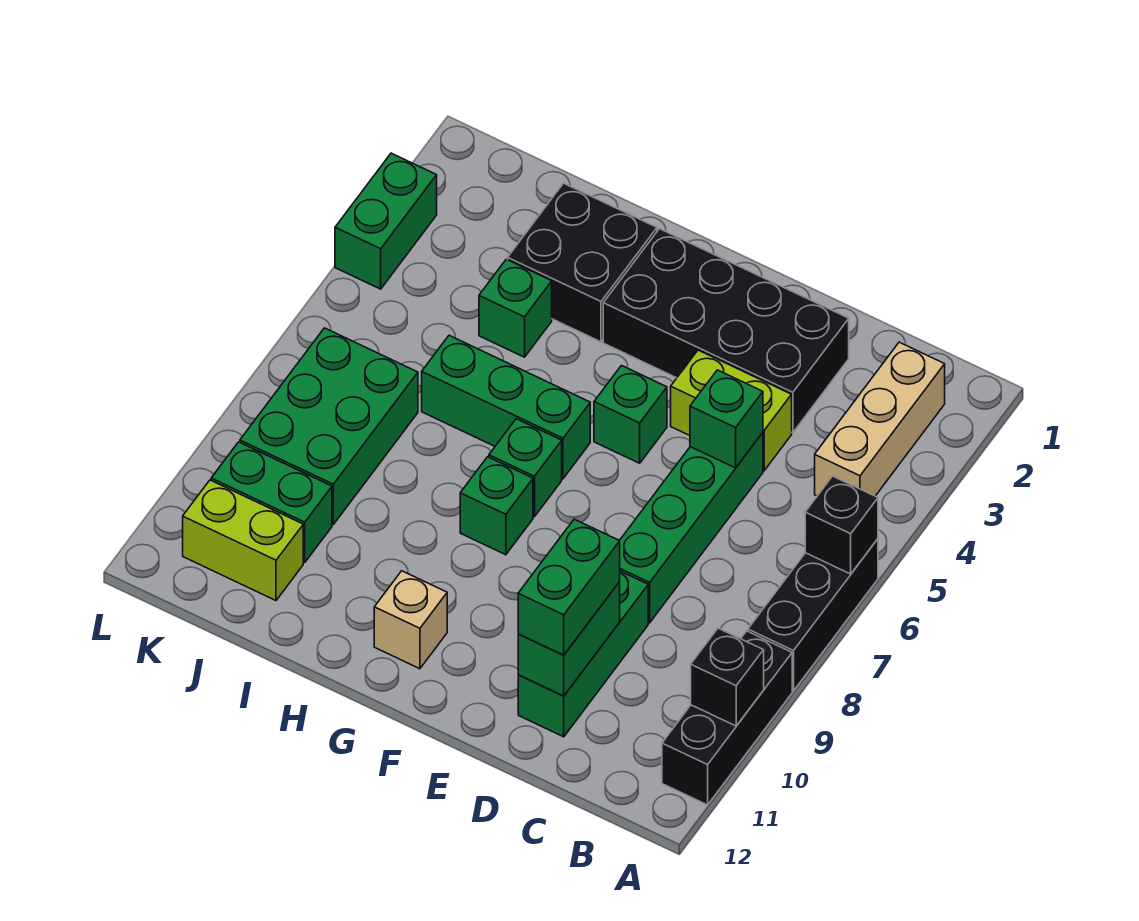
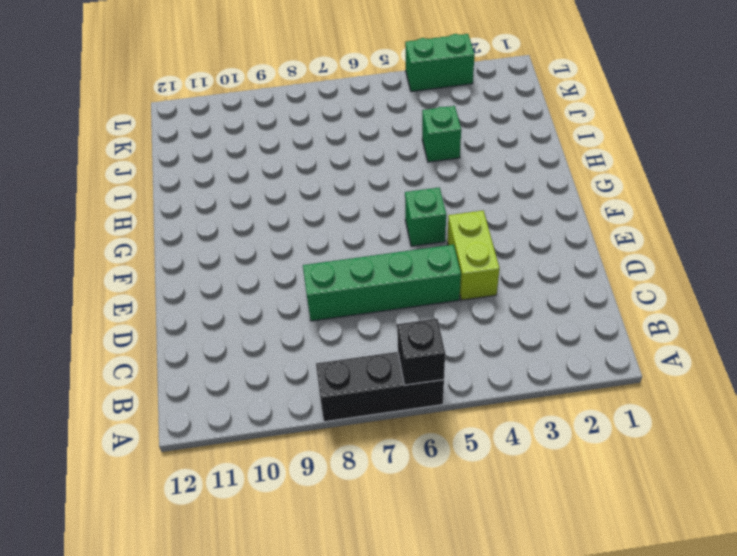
none -> black 1x3 brick [662,631,792,805]
none -> tan 1x3 brick [815,342,945,496]
none -> black 2x4 brick [603,229,849,433]

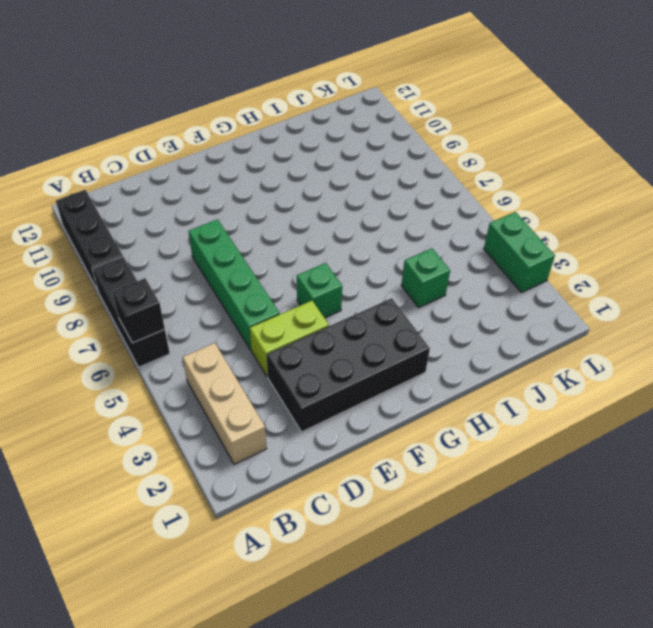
none -> green 1x3 brick [518,571,648,737]
none -> green 1x3 brick [422,335,590,479]
none -> green 1x1 brick [489,419,562,517]

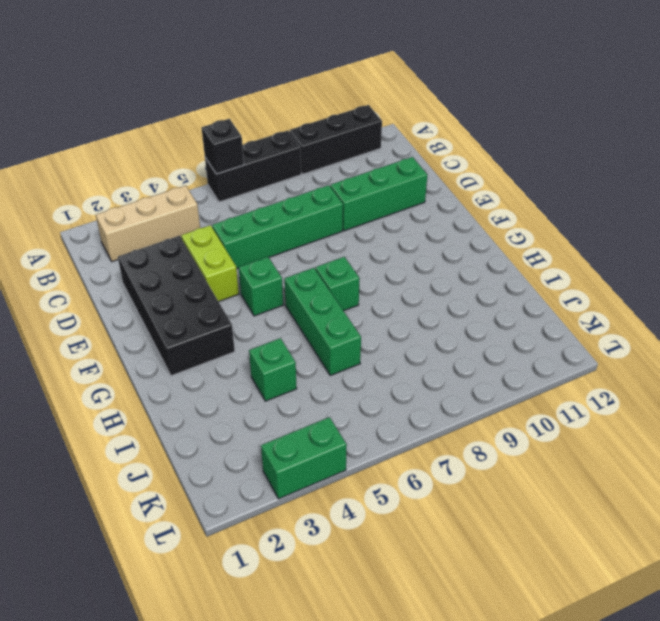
none -> green 1x1 brick [460,457,533,555]
none -> tan 1x1 brick [374,571,447,669]
none -> black 2x2 brick [508,183,657,342]

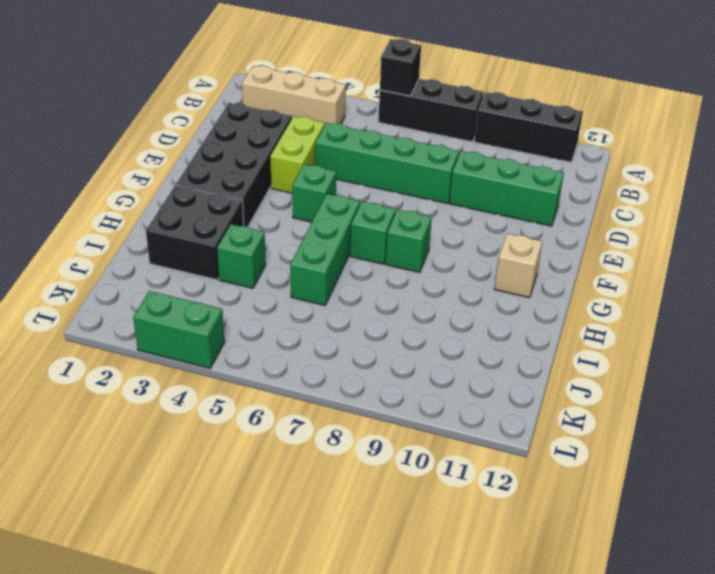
none -> green 2x3 brick [240,328,418,524]
none -> green 1x2 brick [211,442,332,562]
none -> lime 1x2 brick [183,480,303,600]

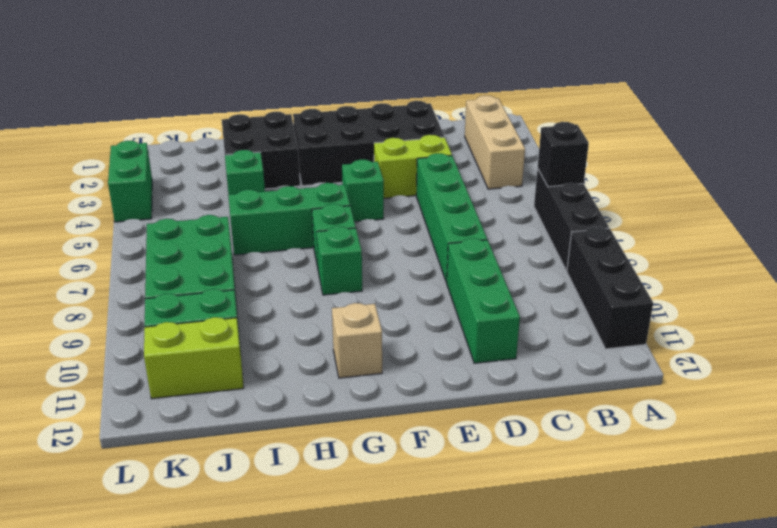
none -> black 1x1 brick [691,628,764,726]
none -> green 1x1 brick [690,370,763,468]
none -> green 1x2 brick [518,582,620,696]

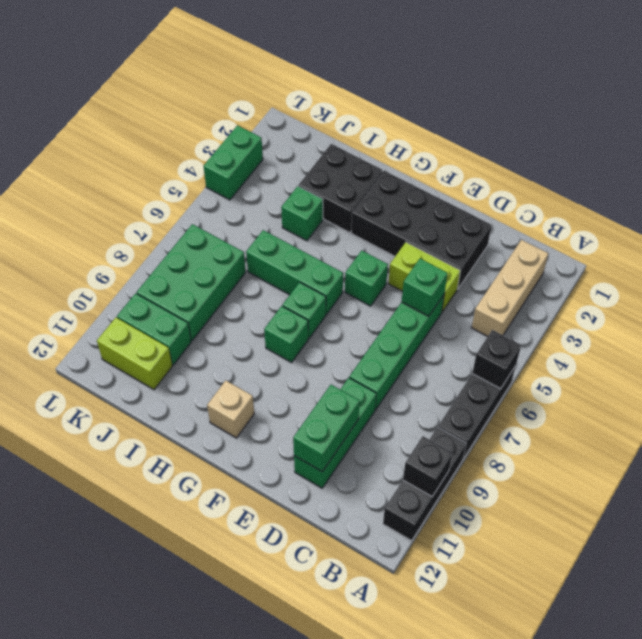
none -> green 1x2 brick [518,519,620,655]

